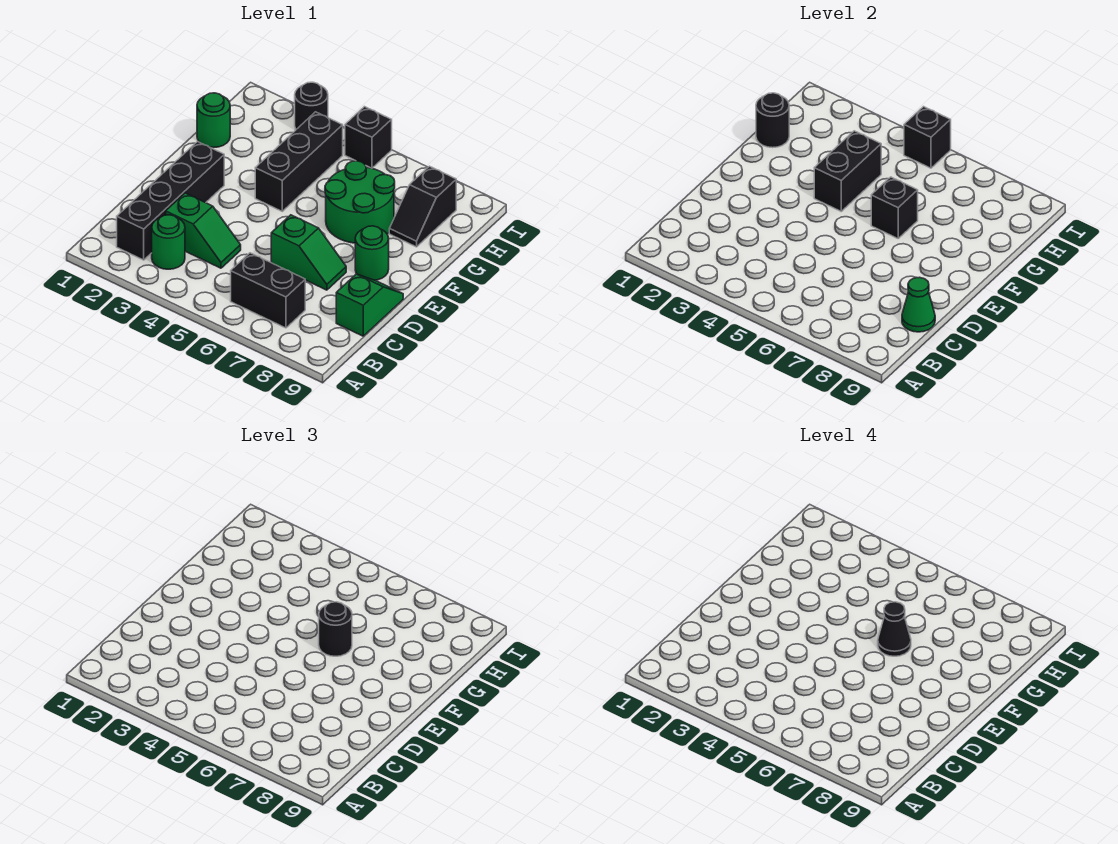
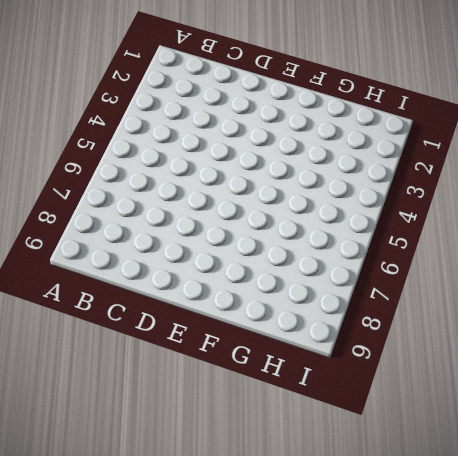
none -> black 1x4 brick [117,142,224,260]
none -> green 1x1 round brick [152,215,185,269]
none -> black 1x2 brick [231,253,305,328]

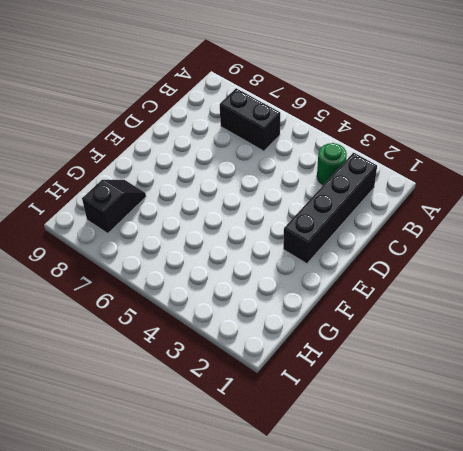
none -> green 1x2 slope [166,193,241,268]
none -> green 1x2 slope [336,274,403,336]
none -> green 1x2 slope [271,215,346,290]

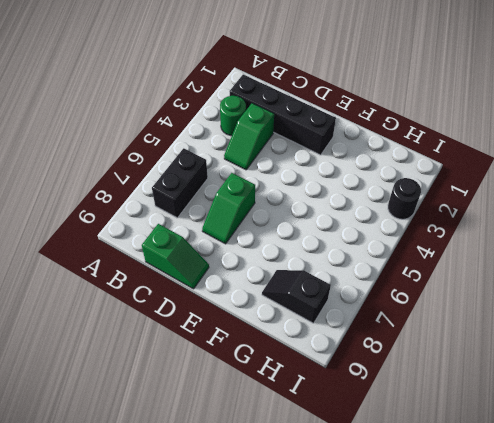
none -> green 1x1 round brick [355,226,389,280]
none -> black 1x3 brick [255,112,343,211]
none -> green 2x2 round brick [325,161,395,243]

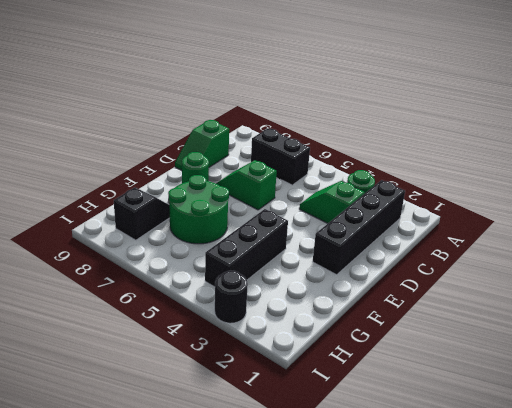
none -> green 1x1 round brick [197,93,230,148]
none -> black 1x1 brick [345,107,392,168]
none -> green 1x1 cone [902,277,935,332]

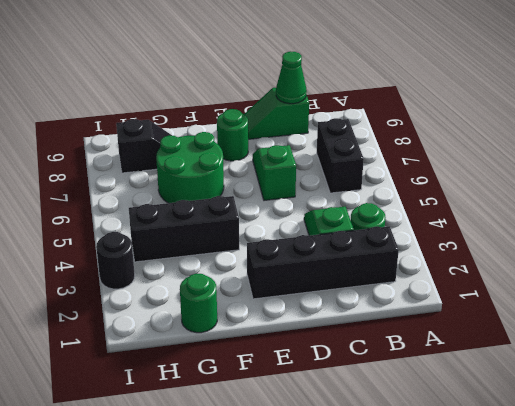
none -> black 1x1 brick [345,107,392,168]
none -> black 1x2 brick [814,131,881,211]
none -> black 1x1 brick [871,177,918,238]

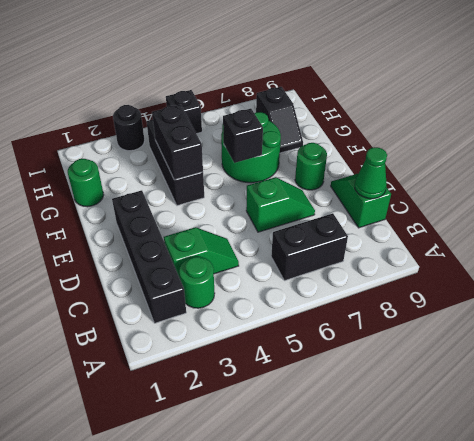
none -> black 1x1 round brick [756,93,789,148]
none -> black 1x1 brick [904,107,951,168]
none -> black 1x1 round brick [319,602,352,656]

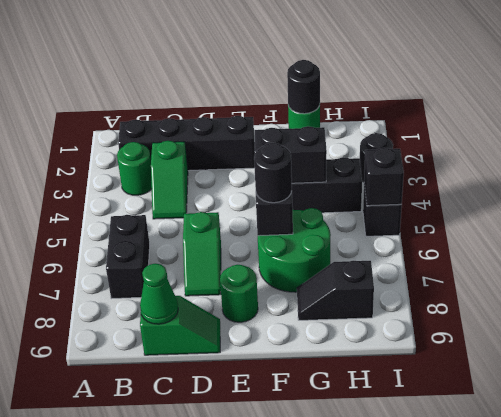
none -> black 1x1 cone [878,602,911,656]

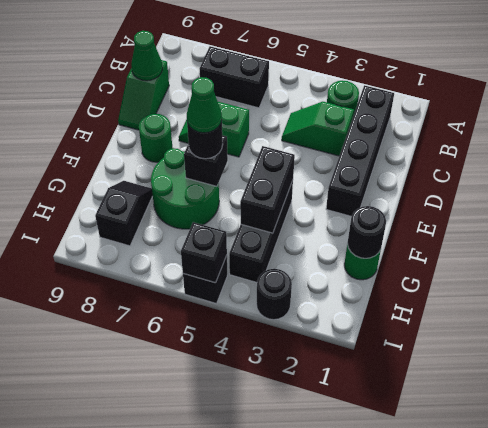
green 1x1 cone [187,77,222,133] -> black 1x1 cone [878,602,911,656]

